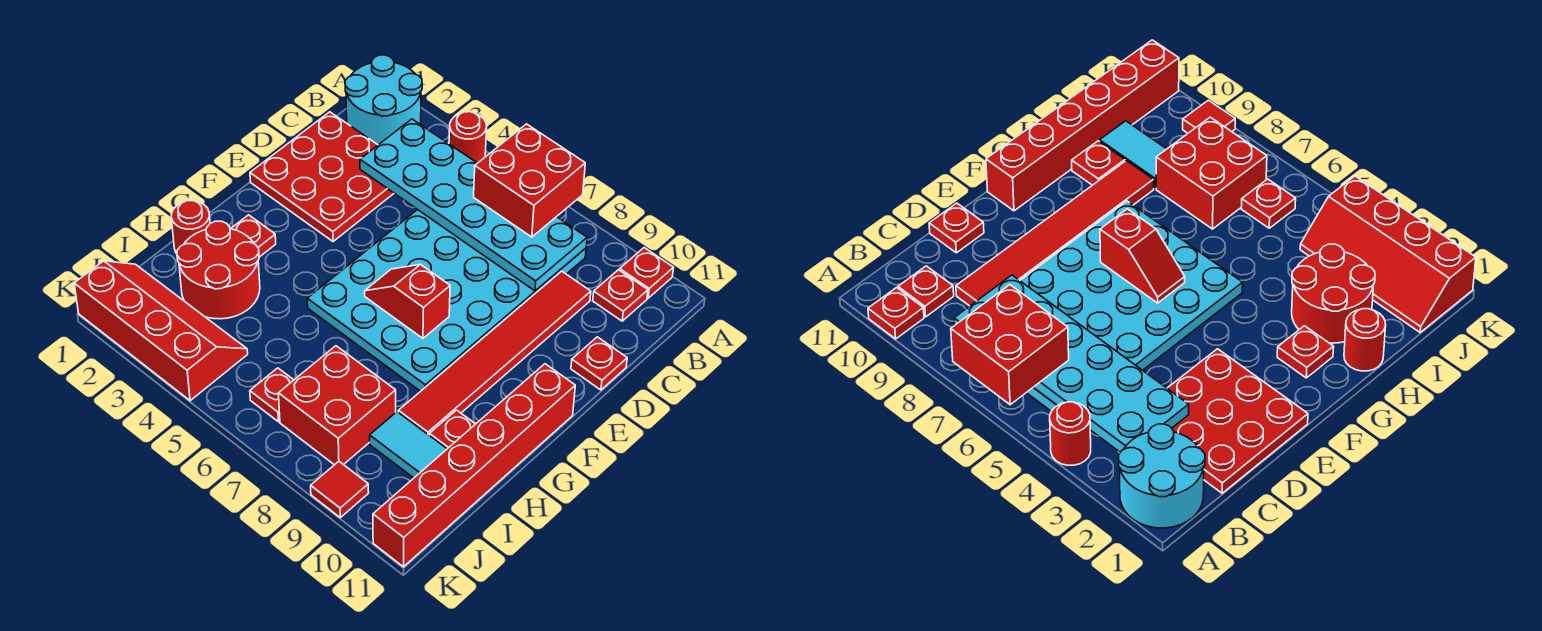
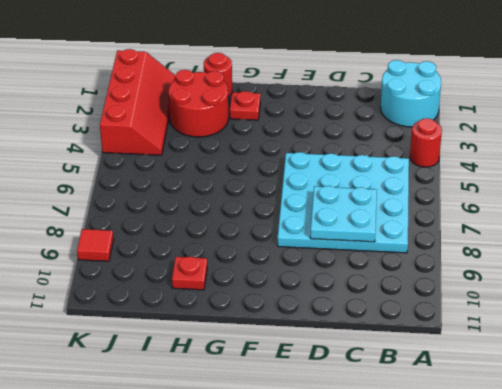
cyan 4x4 plate [278,152,409,253] -> cyan 4x6 plate [307,210,586,391]
cyan 2x2 plate [310,186,377,242] -> cyan 2x6 plate [360,119,587,291]
none -> red 1x1 plate [620,248,674,298]
none -> red 1x1 plate [593,270,648,321]
none -> red 3x3 plate [250,112,394,242]

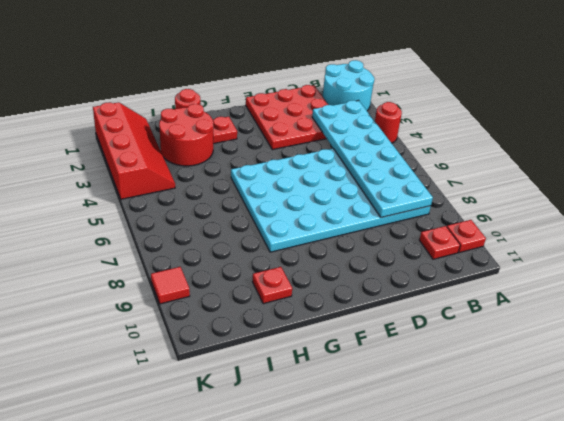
none -> red 1x6 tile [398,271,591,435]
none -> red 1x1 plate [571,337,627,390]
none -> red 1x6 brick [373,364,575,567]

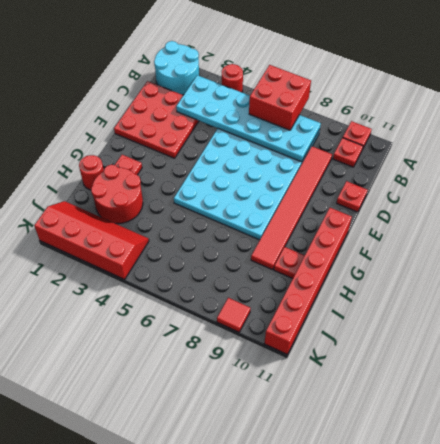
none -> red 2x2 brick [278,346,396,465]
none -> cyan 1x2 tile [370,412,447,478]
none -> red 1x1 plate [250,368,293,422]

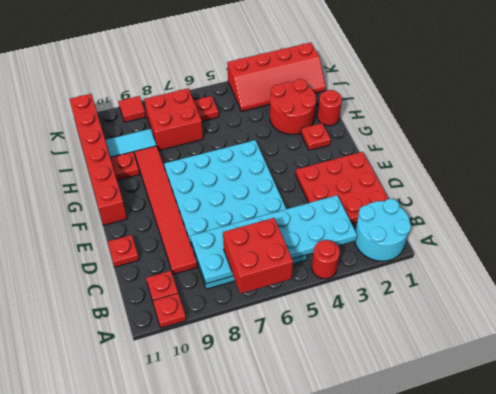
none -> red 1x2 slope [365,264,450,338]

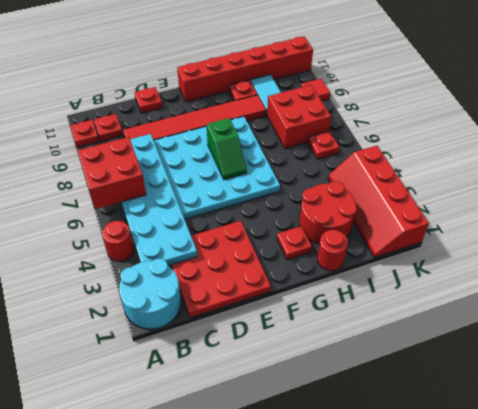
green 1x2 slope [207,118,247,180] -> red 1x2 slope [365,264,450,338]

